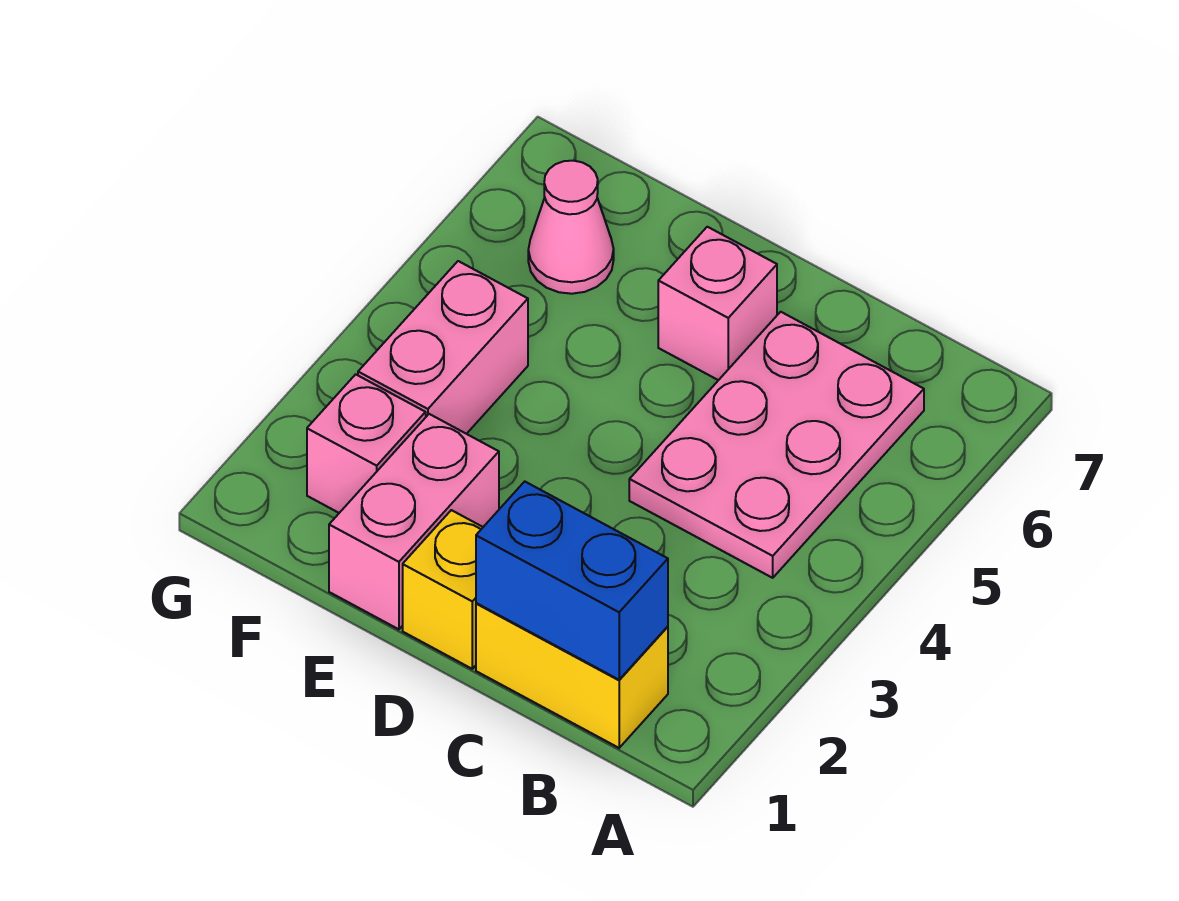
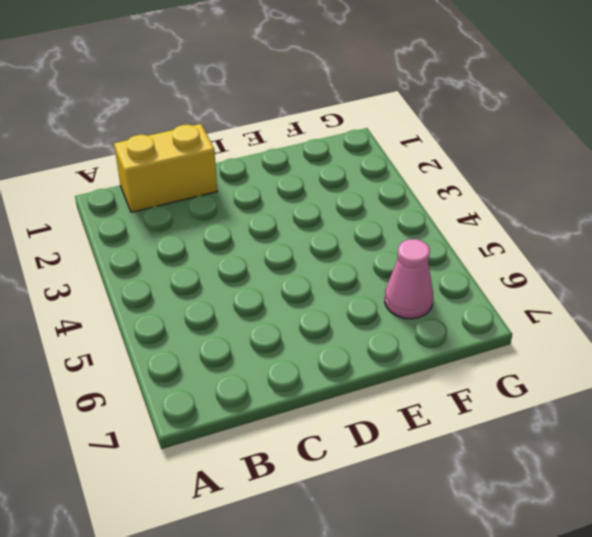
none -> pink 2x3 plate [629,312,924,578]
none -> yellow 1x1 brick [403,510,483,669]

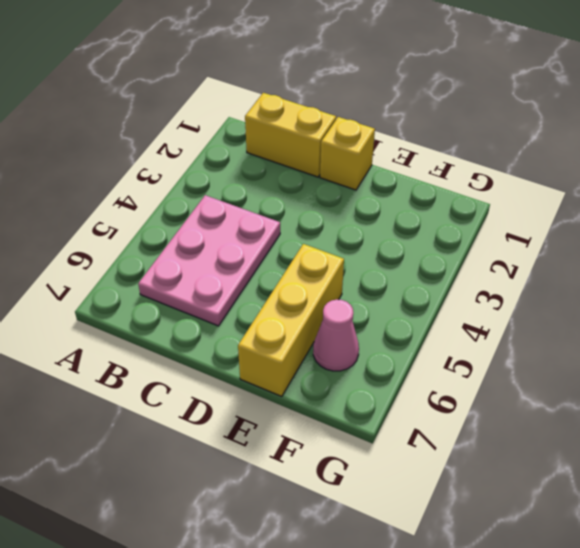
yellow 1x3 brick [238,244,344,397] -> none
none -> pink 1x1 brick [658,227,777,380]
none -> pink 1x2 brick [329,414,499,629]

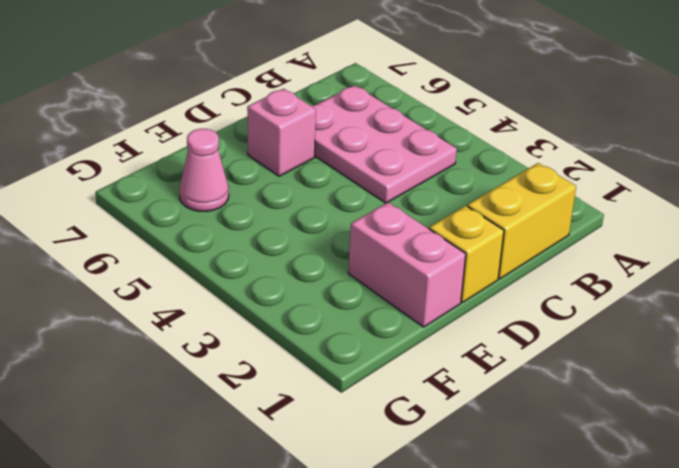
none -> pink 1x1 brick [307,374,426,513]
none -> pink 1x2 brick [358,261,528,434]

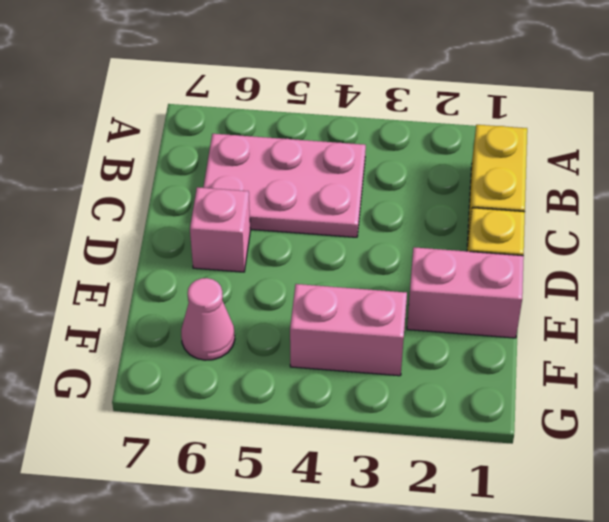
none -> pink 1x1 brick [307,374,426,513]
none -> blue 1x2 brick [476,482,668,680]

